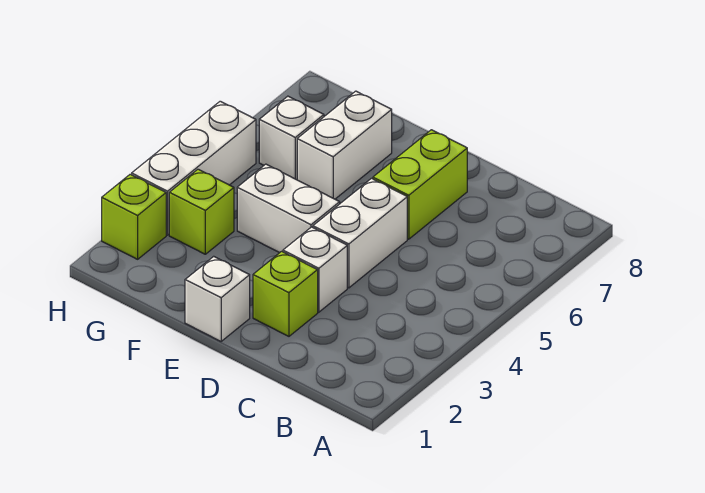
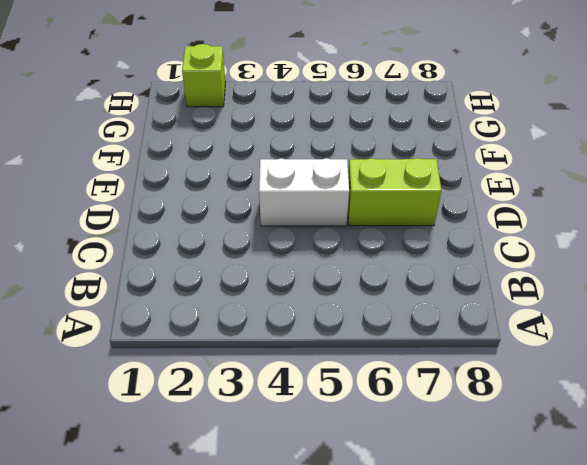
none -> lime 1x1 brick [253,251,318,336]
none -> white 1x1 brick [283,227,347,312]

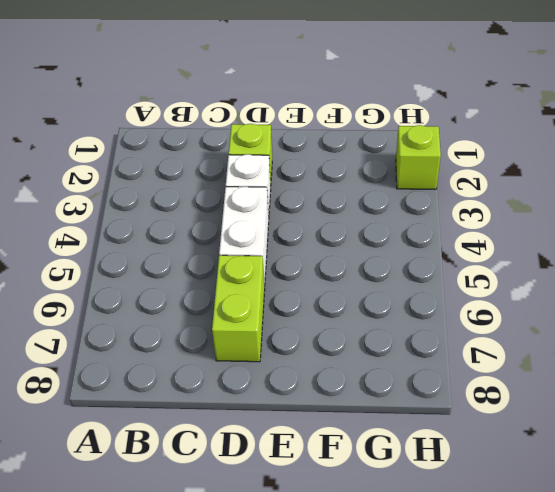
none -> white 1x1 brick [185,256,250,341]
none -> white 1x2 brick [237,164,340,253]

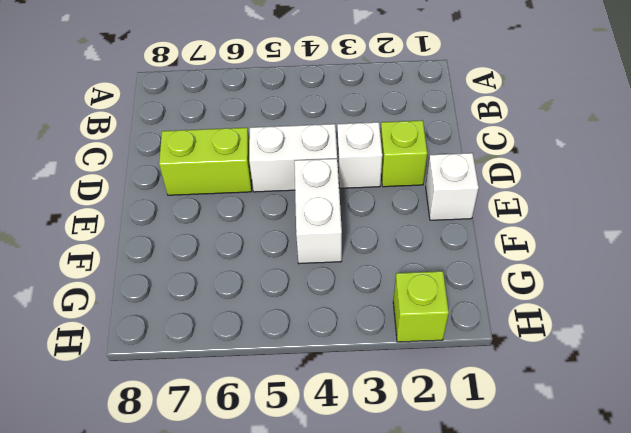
none -> white 1x2 brick [297,91,392,199]
none -> lime 1x1 brick [169,169,234,254]

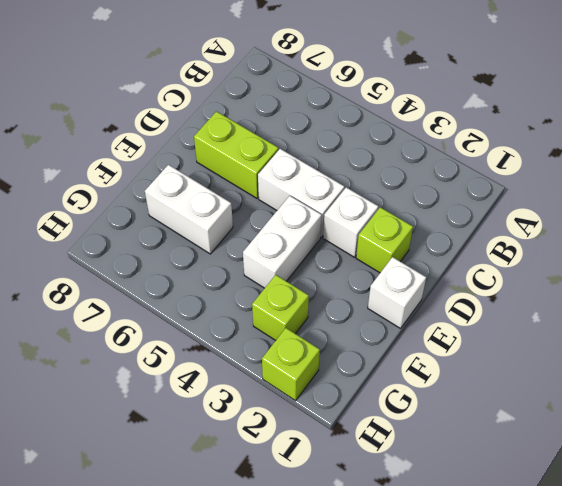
none -> white 1x1 brick [259,96,324,180]
none -> white 1x3 brick [132,101,256,235]

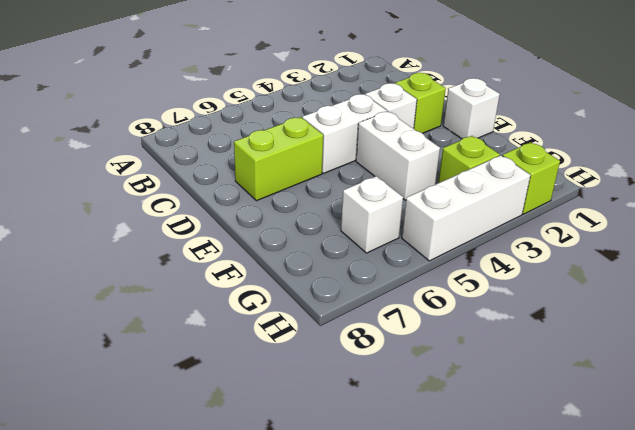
none -> white 1x2 brick [297,91,392,199]

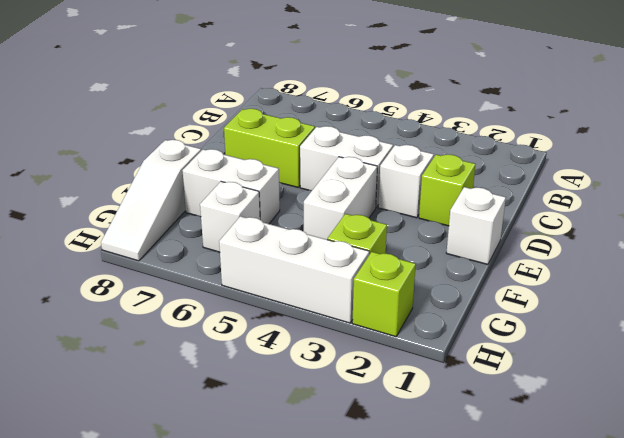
white 1x3 slope [101,140,201,261] -> none

